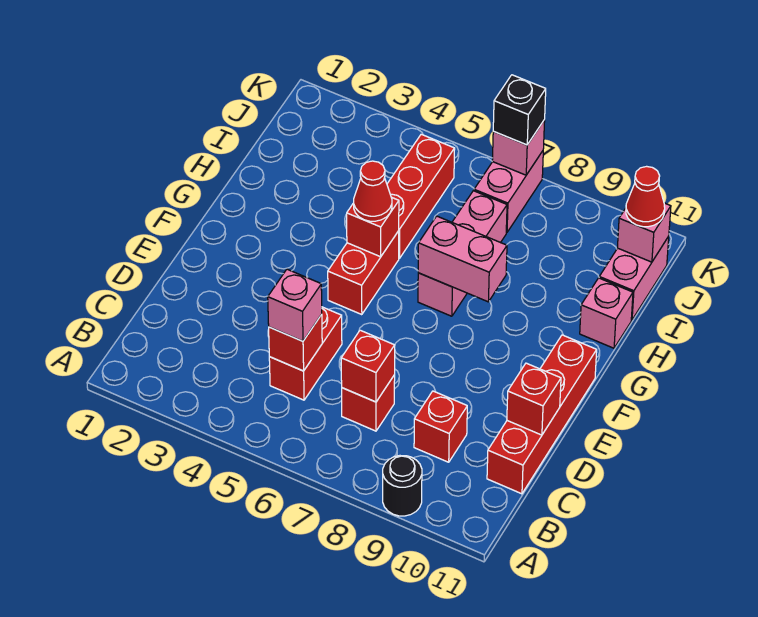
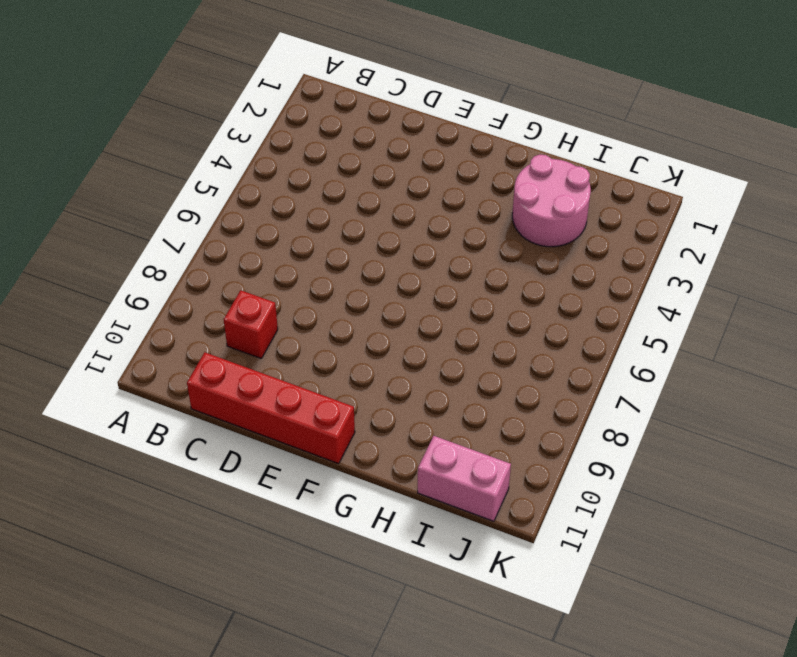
pink 2x2 round brick [512,155,591,247] -> none
none -> black 1x1 round brick [383,456,422,516]
none -> red 1x2 brick [269,307,342,400]
none -> red 1x1 brick [342,375,395,431]

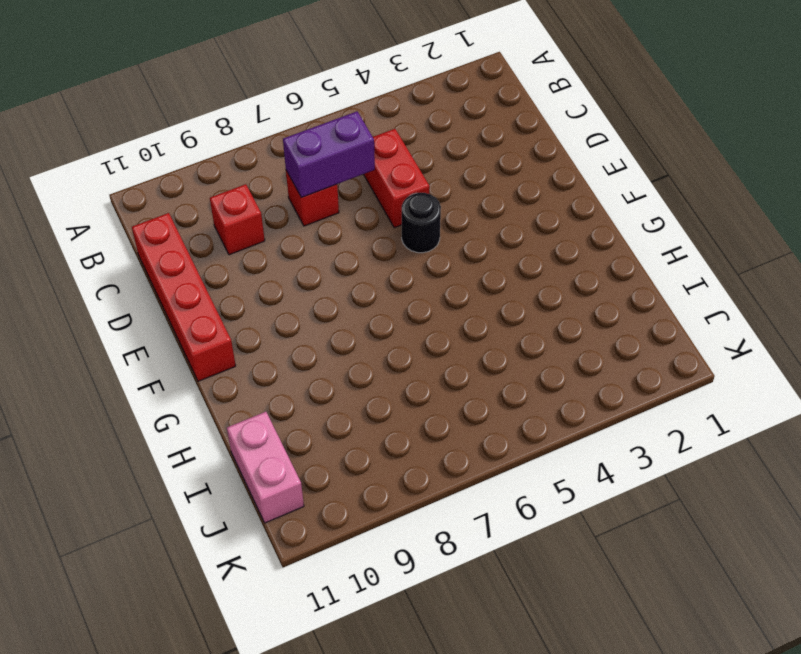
purple 1x2 brick [283,111,375,197] -> red 1x1 brick [341,330,395,402]
black 1x1 round brick [402,193,441,253] -> black 1x1 round brick moved to [383,456,422,516]
none -> red 1x2 brick [328,231,399,315]
none -> pink 1x3 brick [418,191,507,316]
none -> red 1x3 brick [387,134,455,259]

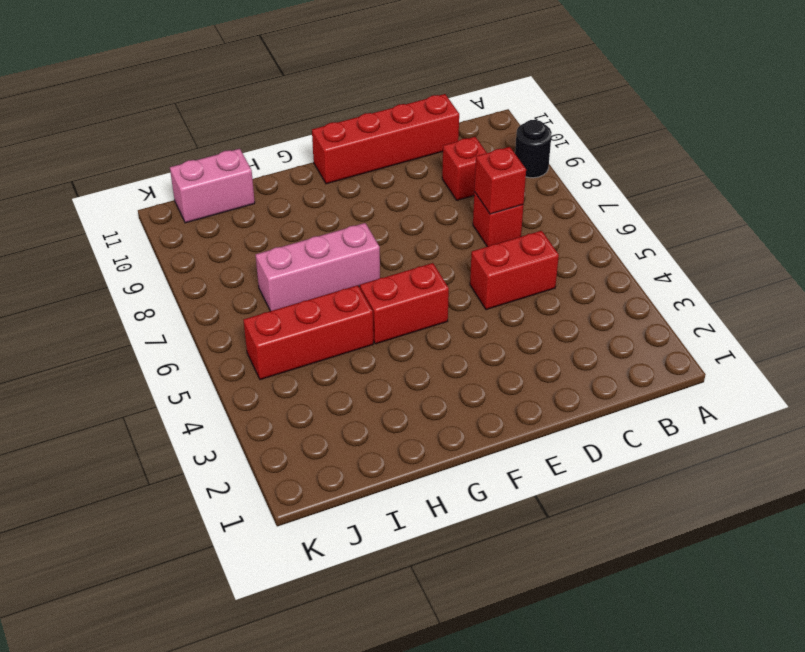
none -> pink 1x1 brick [580,278,633,348]
none -> pink 1x2 brick [474,151,543,233]
none -> red 1x1 brick [269,314,322,371]

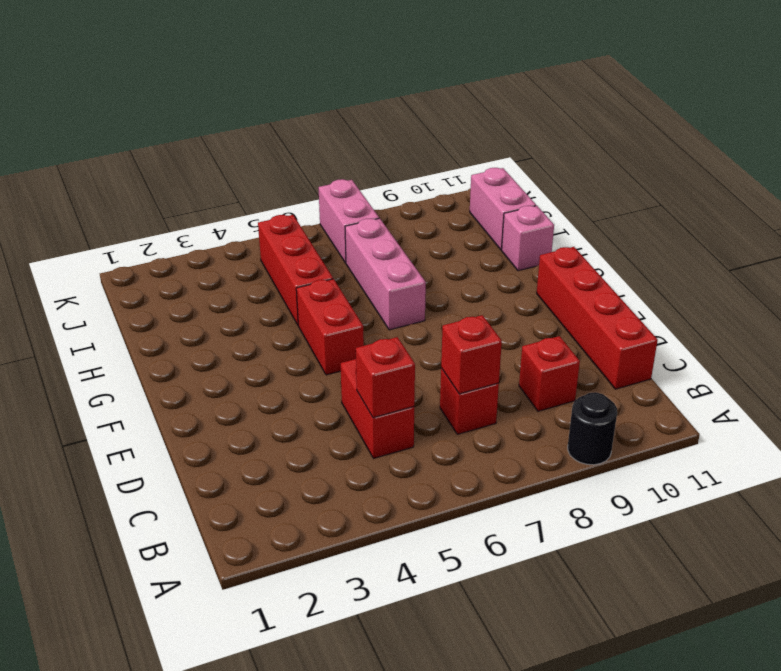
none -> red 1x1 brick [507,363,561,435]
none -> red 1x1 brick [347,197,399,257]
none -> pink 1x2 brick [418,216,507,302]

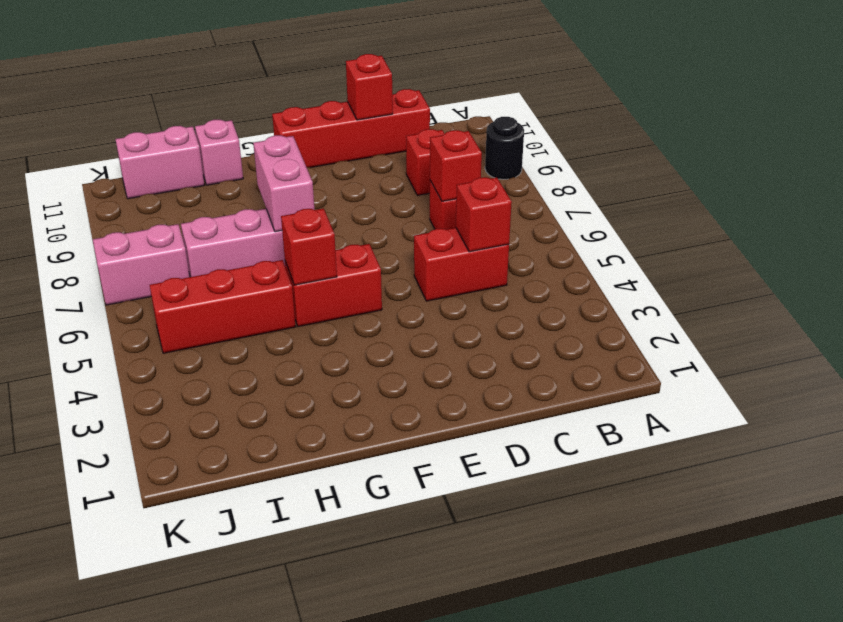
none -> pink 1x1 brick [617,203,671,262]
none -> pink 1x1 brick [492,120,545,175]
none -> pink 1x1 brick [268,269,322,341]

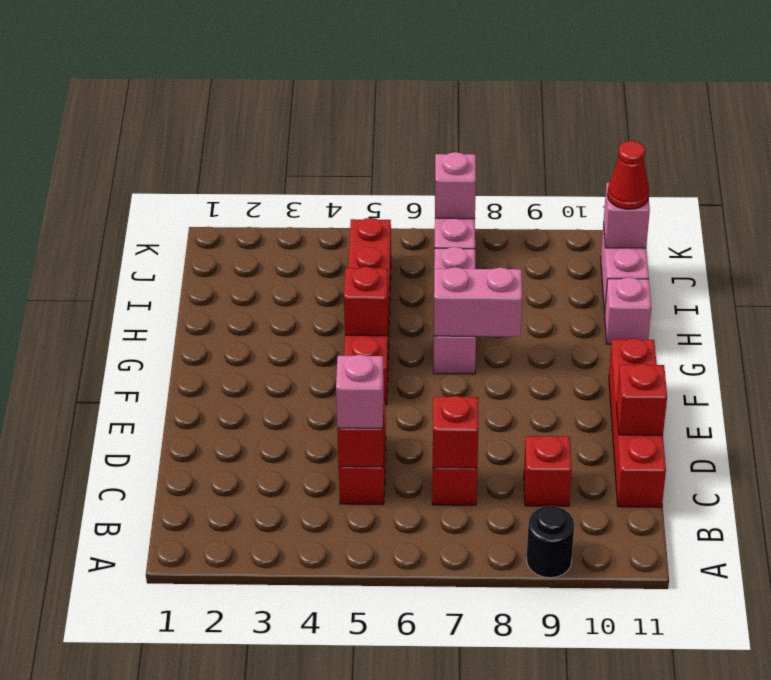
none -> red 1x1 cone [354,161,392,221]
none -> black 1x1 brick [493,75,546,145]

